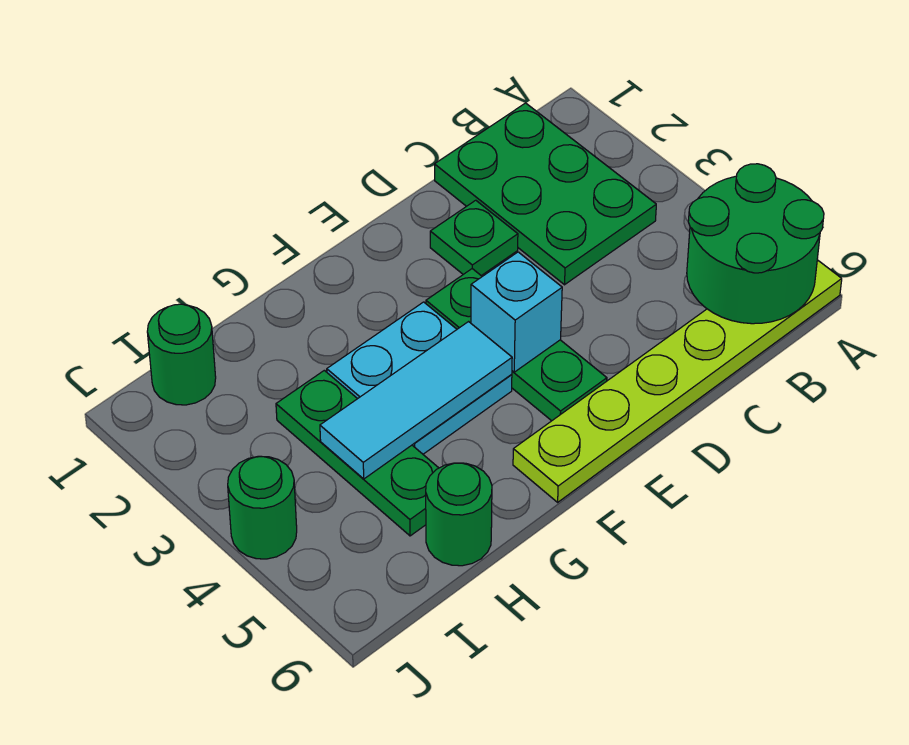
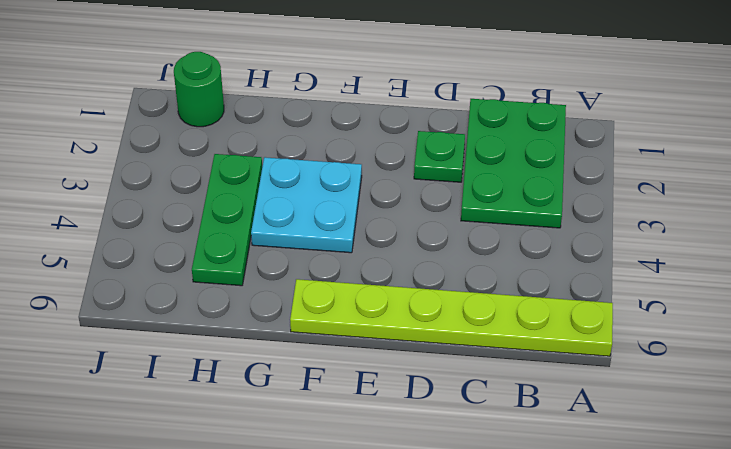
none -> green 1x3 plate [426,269,607,421]
none -> green 1x1 round brick [426,463,492,566]
none -> green 1x1 round brick [228,456,297,559]

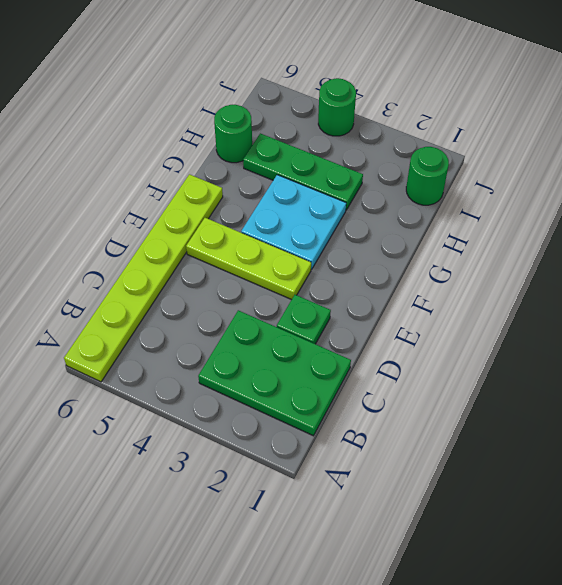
lime 1x3 plate [186,218,311,300] -> green 1x3 plate [426,269,607,421]
none -> green 2x2 round brick [687,164,824,324]
none -> cyan 1x1 brick [471,252,562,372]
none -> cyan 1x3 tile [320,322,512,479]

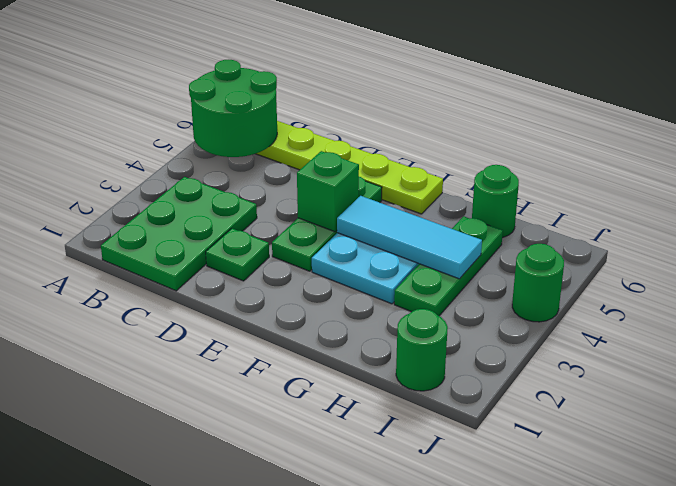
green 1x1 brick [297,151,359,232] -> cyan 1x1 brick [471,252,562,372]

